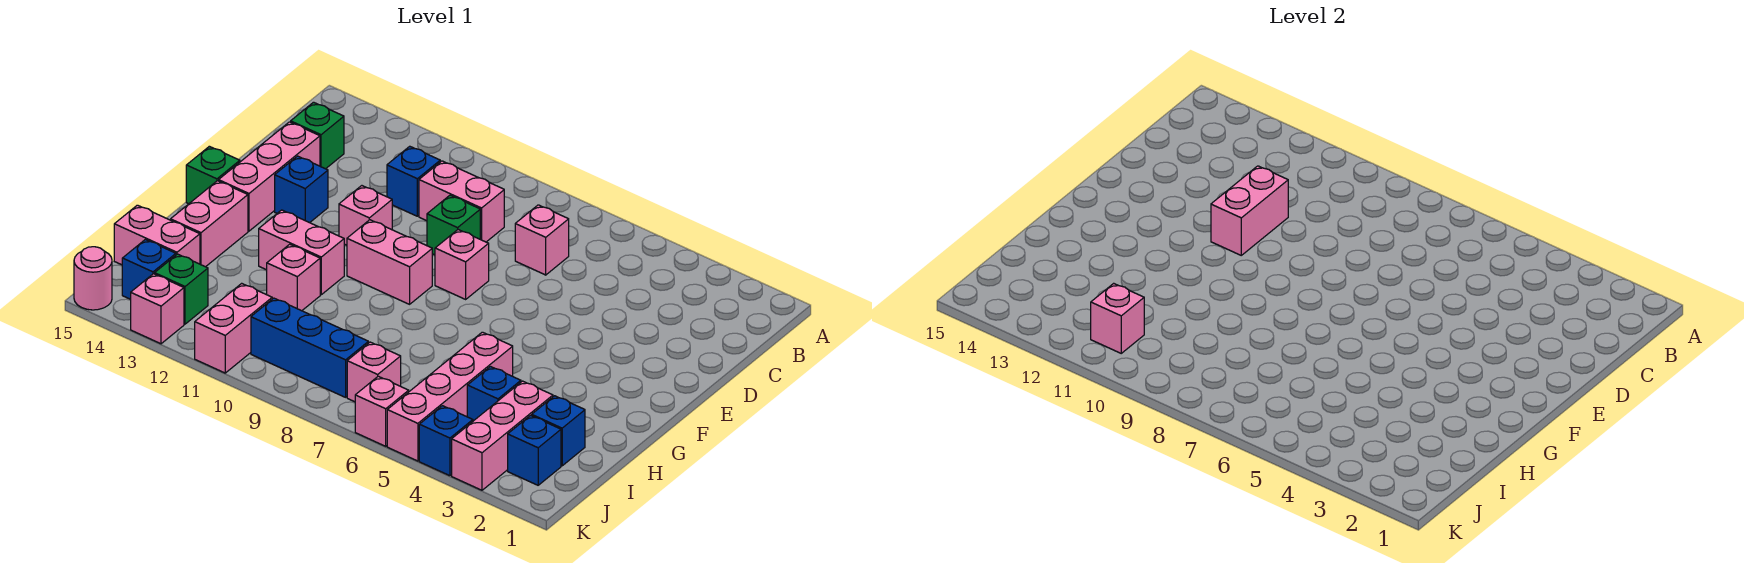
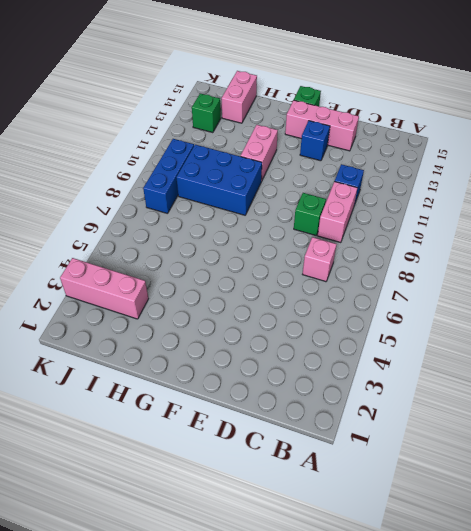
blue 2x3 brick [176,145,262,215] -> none
none -> green 1x1 brick [291,102,344,169]
none -> pink 1x1 brick [435,230,489,299]
none -> pink 1x1 brick [339,186,392,245]
none -> pink 1x2 brick [347,220,432,304]

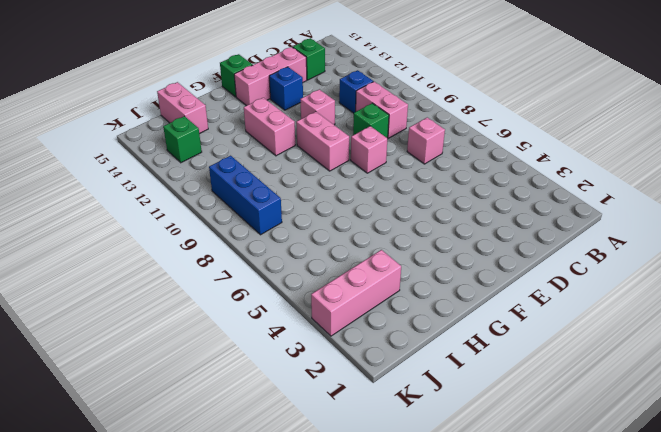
none -> pink 1x2 brick [171,181,248,267]
none -> pink 1x4 brick [387,332,513,461]
none -> pink 1x1 brick [267,244,320,311]
none -> blue 1x1 brick [532,396,585,466]

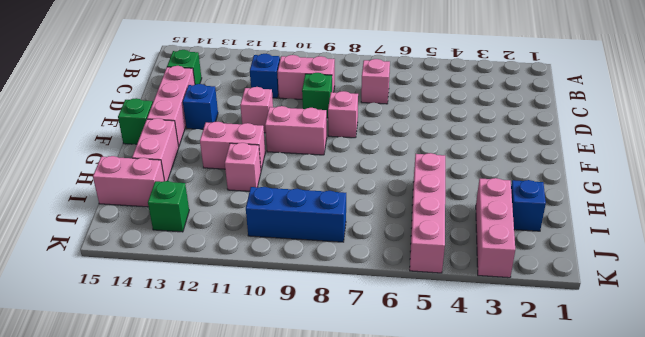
none -> blue 1x1 brick [467,367,521,421]
none -> blue 1x1 brick [508,415,561,485]
none -> pink 1x1 brick [347,342,401,402]
none -> pink 1x2 brick [195,283,272,373]

